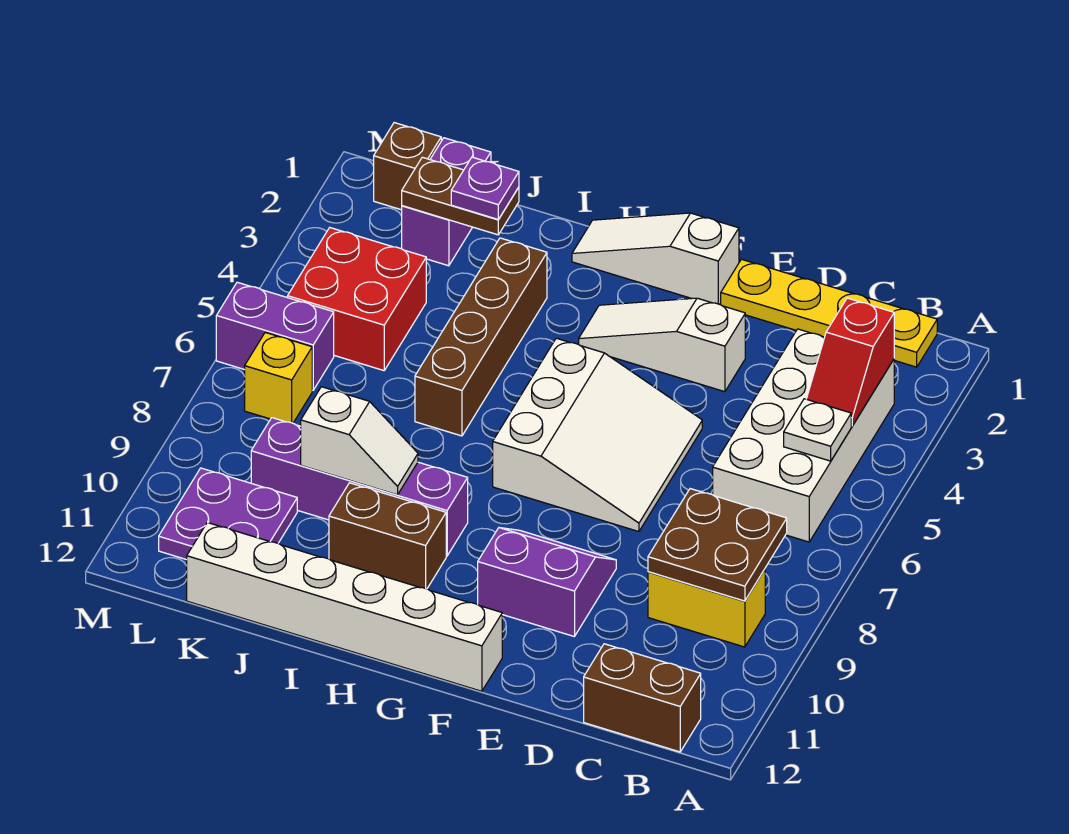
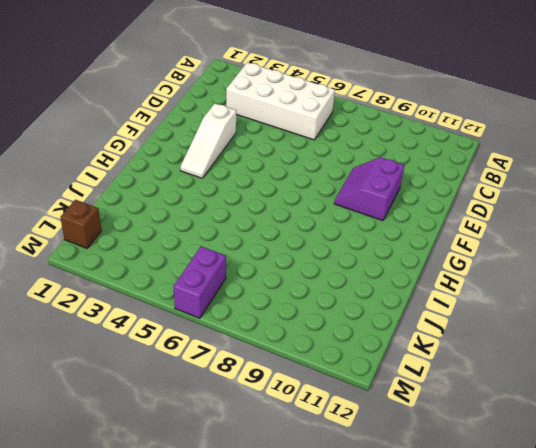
none -> yellow 1x4 plate [721,259,937,367]
none -> yellow 1x2 brick [648,569,765,647]
none -> brown 1x2 brick [584,644,701,752]

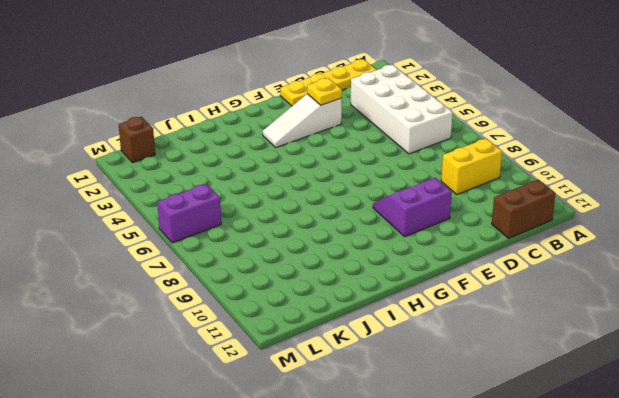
yellow 1x1 plate [307,78,342,105] -> none
none -> white 3x3 slope [493,338,702,532]
none -> white 1x3 slope [572,213,739,304]
none -> white 1x6 brick [187,522,502,691]

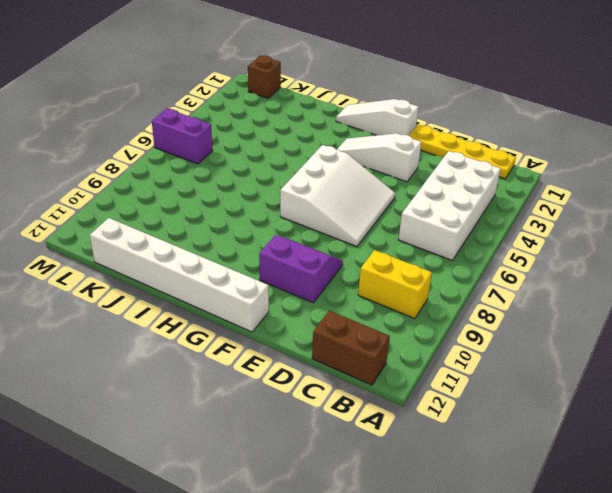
none -> purple 1x4 brick [251,418,468,556]
none -> brown 1x2 brick [329,483,446,589]
none -> brown 1x4 brick [415,238,547,436]

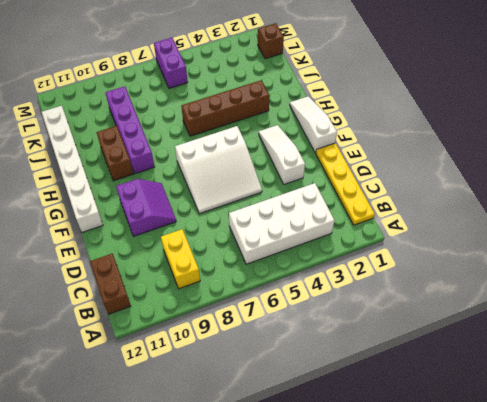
none -> purple 1x2 brick [402,138,491,266]
none -> red 2x2 brick [288,228,426,371]
none -> purple 2x2 plate [159,468,297,560]

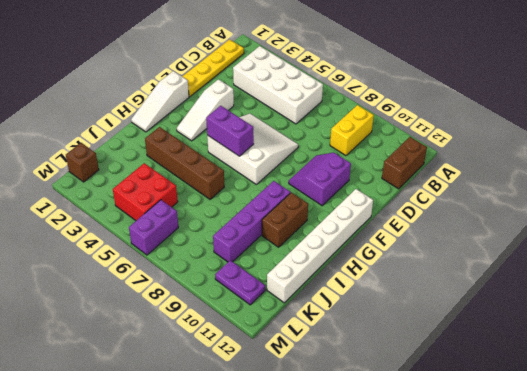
purple 1x2 brick [206,106,254,156] -> purple 1x2 brick moved to [402,138,491,266]
purple 1x2 plate [215,260,265,305] -> purple 2x2 plate [159,468,297,560]
none -> yellow 1x1 brick [245,332,312,423]
none -> red 1x2 slope [807,298,894,426]
none -> white 1x1 plate [784,399,851,461]

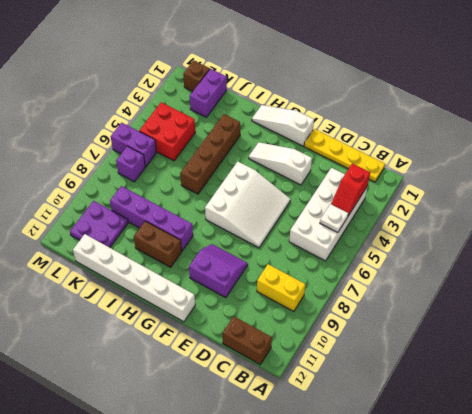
purple 1x1 brick [116,146,145,182] -> yellow 1x1 brick [245,332,312,423]
none -> brown 2x2 plate [648,489,787,601]
none -> white 1x2 slope [301,387,418,495]
none -> brown 1x2 plate [402,157,519,235]

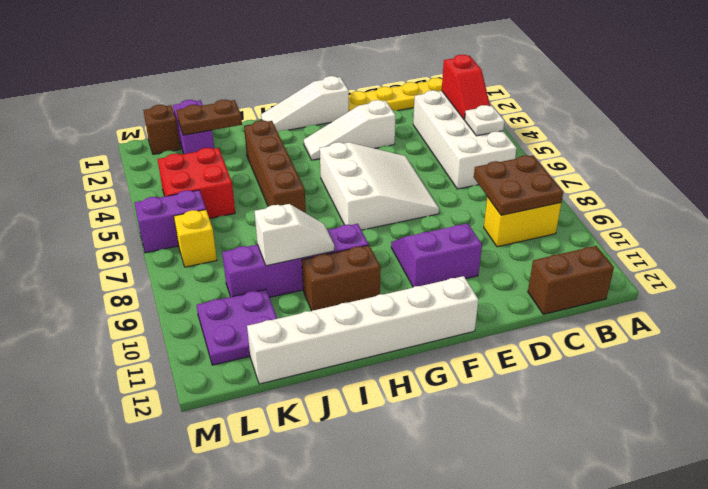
none -> purple 1x1 plate [451,157,519,219]

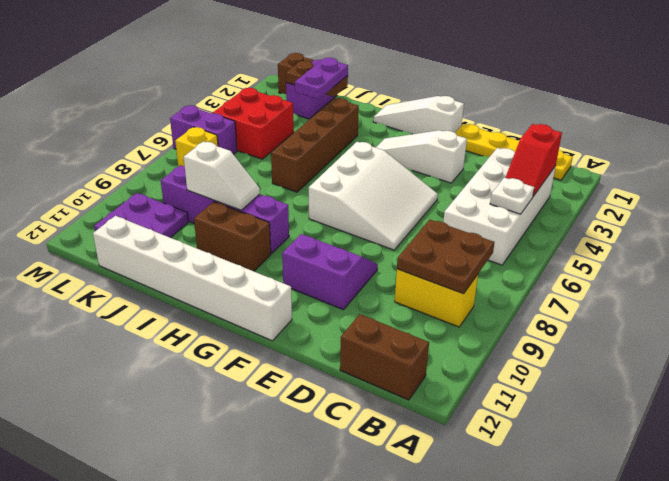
purple 1x2 plate [295,58,348,99] -> purple 1x1 plate [451,157,519,219]

